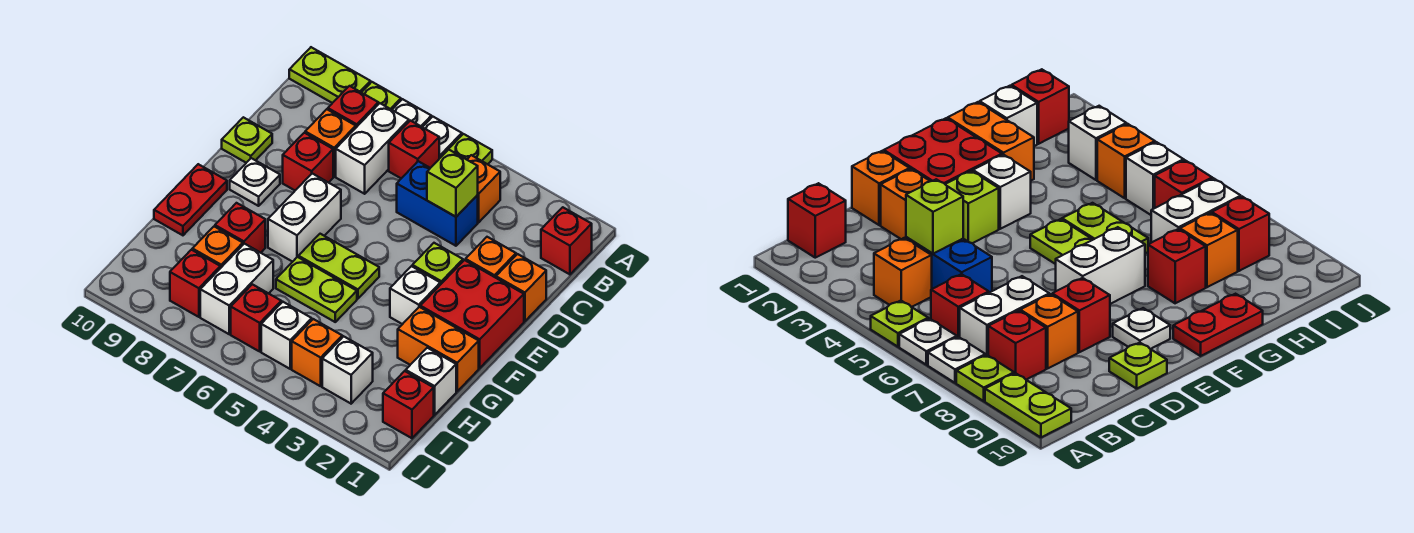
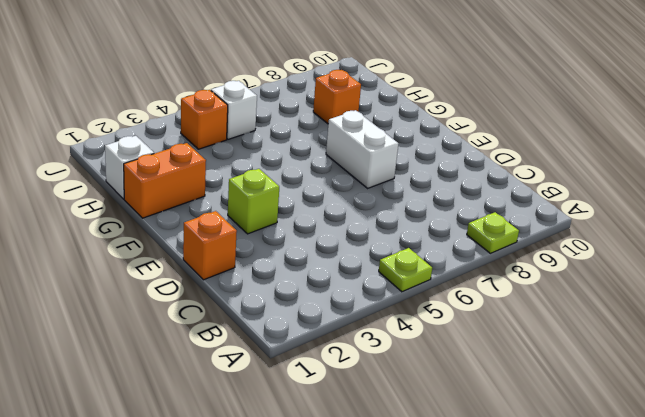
none -> white 1x1 plate [423,117,462,159]
none -> white 1x1 plate [392,99,431,127]
none -> lime 1x2 plate [289,47,370,103]
none -> red 1x1 brick [541,207,592,274]

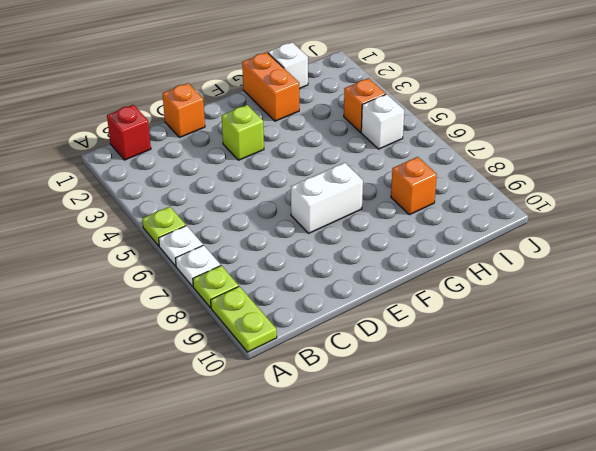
none -> orange 1x1 brick [467,155,500,222]
none -> red 1x1 brick [389,121,439,178]
none -> white 1x2 brick [336,103,409,194]
none -> red 1x1 brick [328,86,378,127]

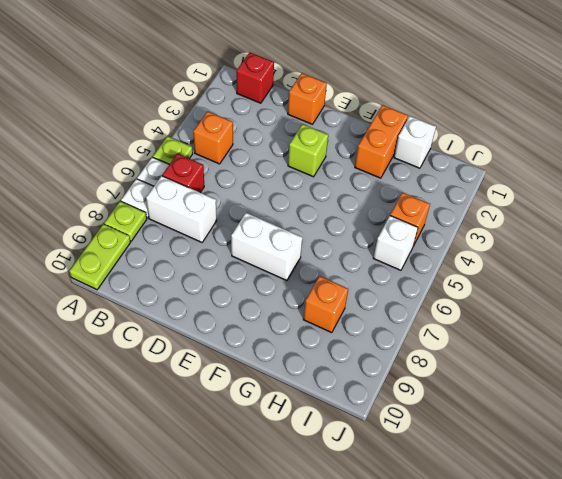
none -> red 1x1 brick [328,86,378,127]
none -> blue 1x2 brick [397,161,478,246]
none -> orange 1x1 brick [305,109,356,176]
none -> orange 1x1 brick [466,237,516,278]

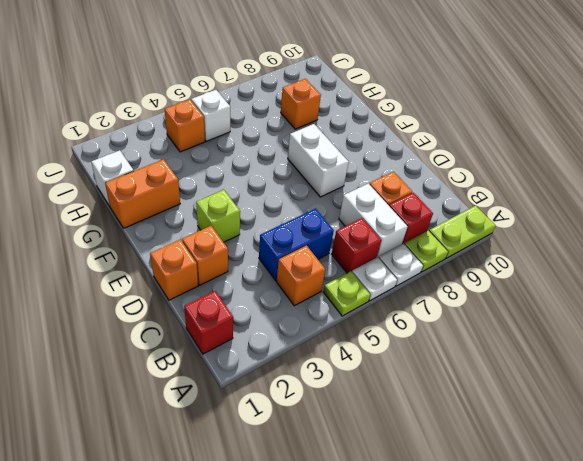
none -> red 1x1 brick [283,133,333,190]
none -> lime 1x1 plate [222,117,272,163]
none -> red 2x2 brick [420,260,524,368]
none -> white 1x1 plate [230,158,280,206]

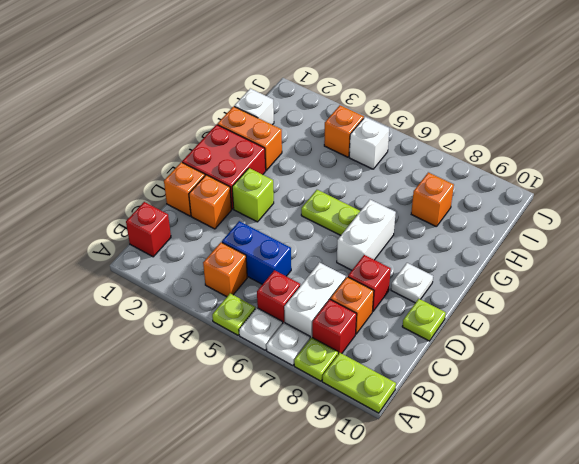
none -> white 1x1 brick [390,266,440,324]
none -> red 1x2 plate [154,164,227,235]
none -> lime 1x2 plate [276,257,357,322]
none -> red 1x1 brick [215,203,265,253]

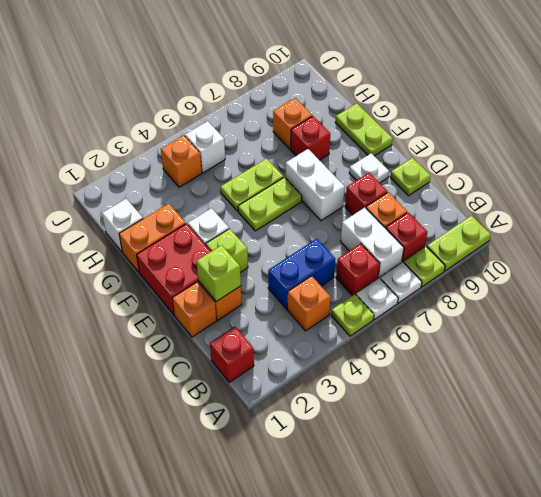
lime 1x1 brick [197,245,241,302] -> lime 1x1 brick moved to [427,149,478,217]
lime 1x2 plate [335,103,393,156] -> red 1x2 plate [154,164,227,235]
none -> white 1x2 brick [200,244,273,334]
none -> red 1x1 brick [383,371,434,438]
none -> white 1x1 brick [322,336,373,404]
none -> red 1x1 brick [231,284,281,351]

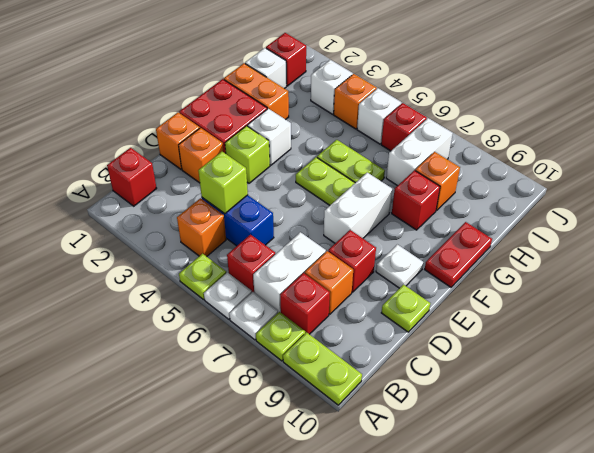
none -> red 1x1 brick [170,250,220,317]

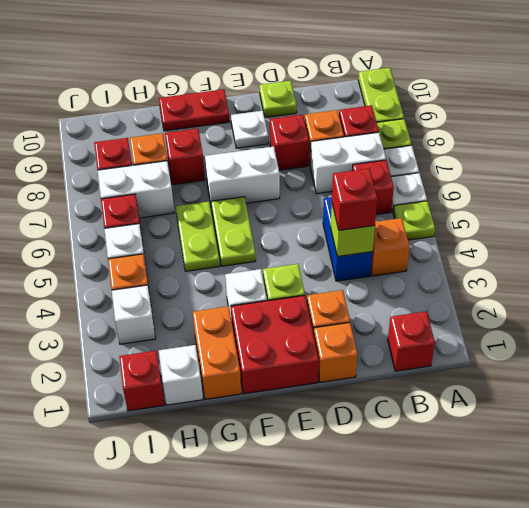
red 1x1 brick [332,168,377,230] -> none

